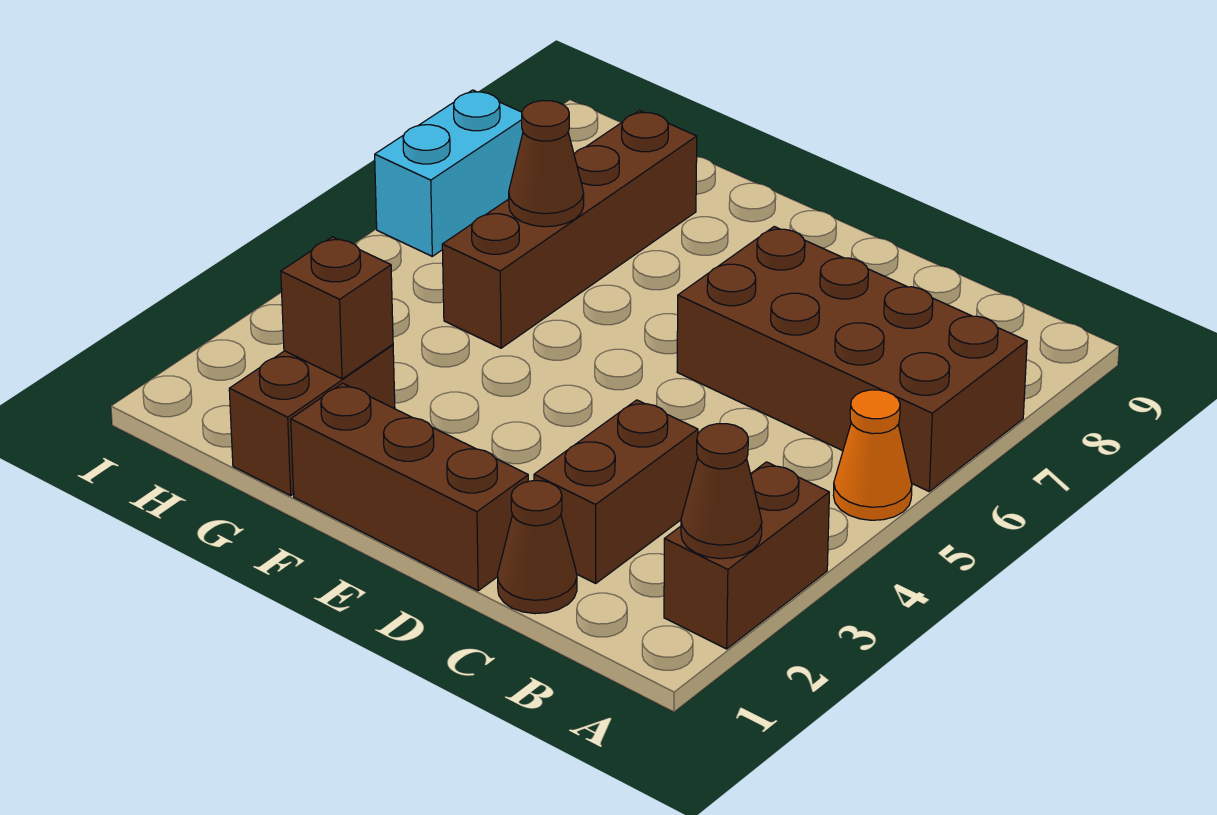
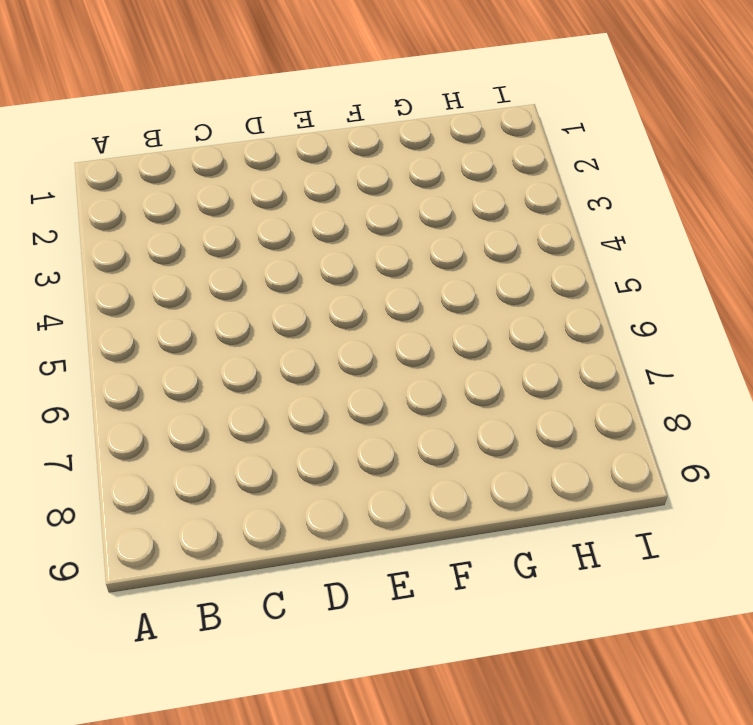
none -> brown 1x2 brick [664,462,829,649]
none -> orange 1x1 cone [833,390,912,520]
none -> brown 2x4 brick [677,227,1027,491]

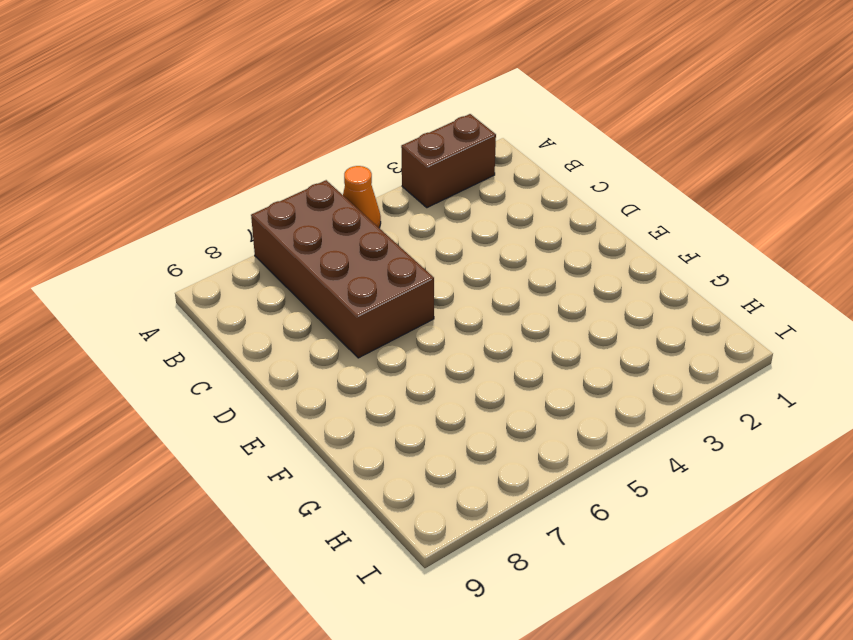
none -> brown 1x1 cone [498,481,577,614]
none -> brown 1x2 brick [534,400,698,583]
none -> brown 1x3 brick [291,383,528,591]

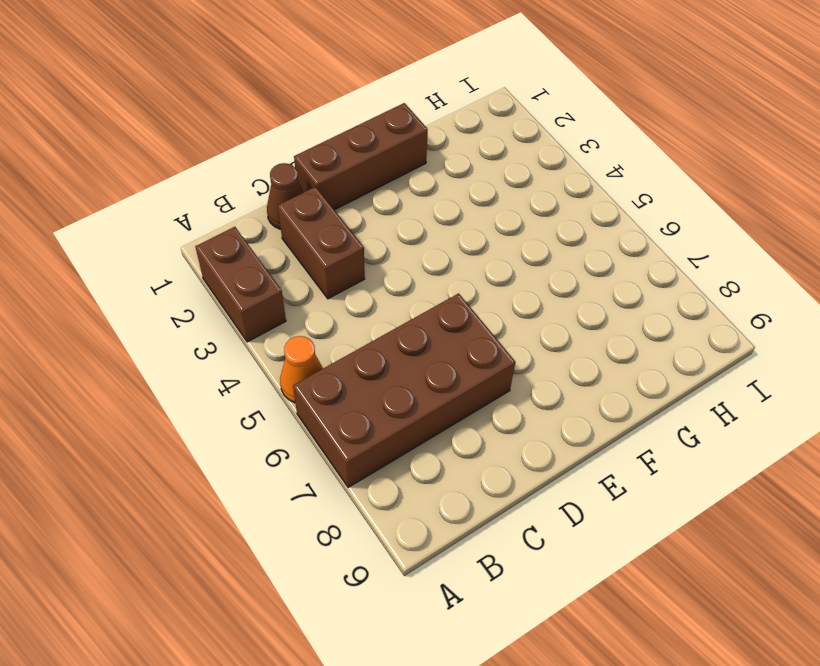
none -> brown 1x2 brick [229,345,395,496]
none -> brown 1x4 brick [442,111,697,348]
none -> cyan 1x2 brick [375,90,523,256]

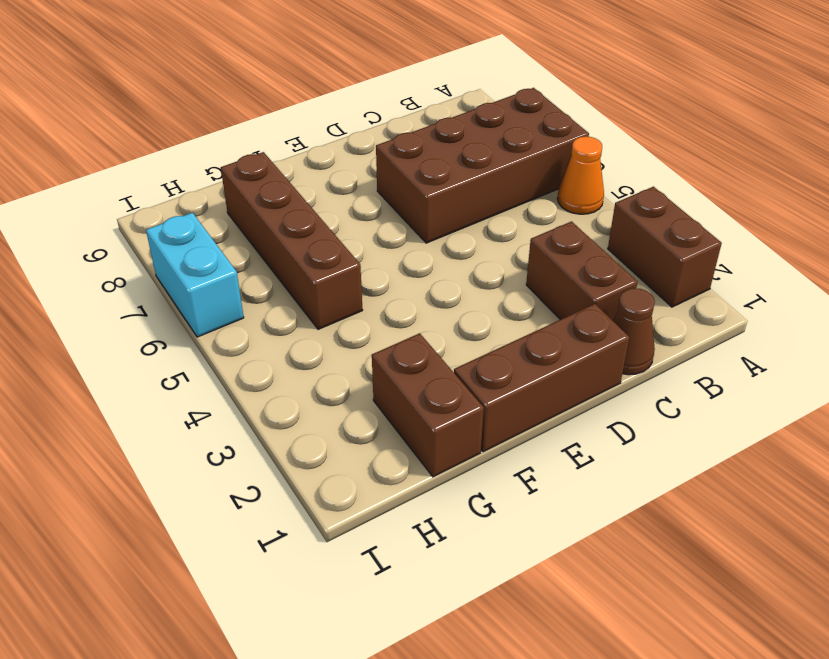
none -> brown 1x1 cone [681,424,762,559]
none -> brown 1x1 brick [281,237,393,379]
none -> brown 1x1 cone [509,101,584,227]

